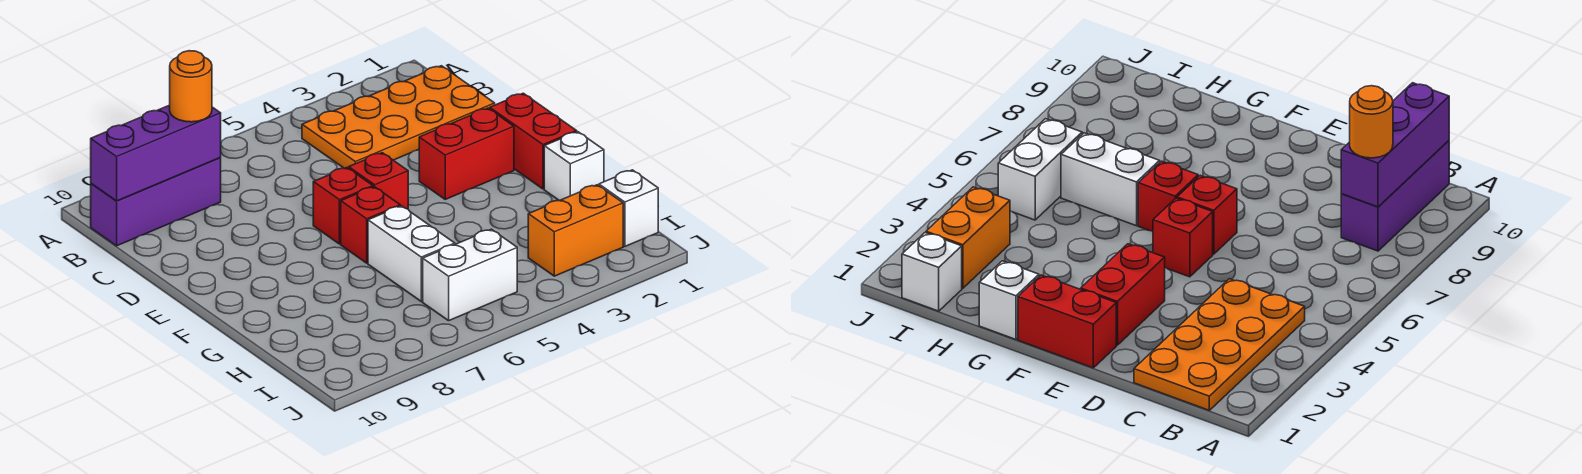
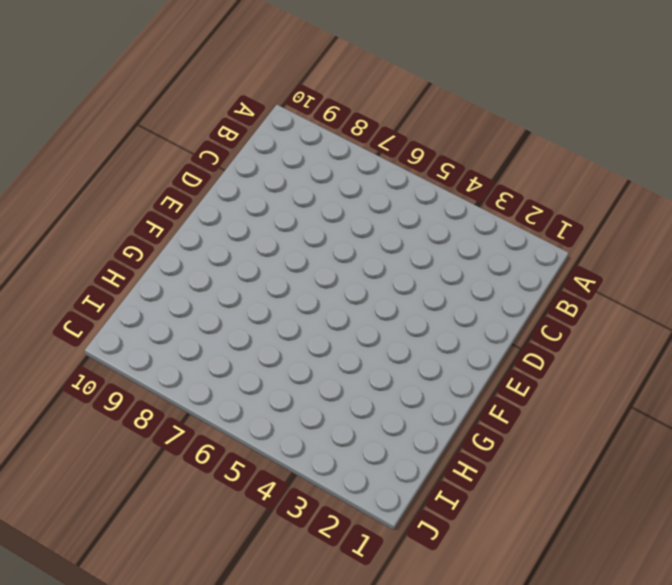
none -> orange 2x4 plate [302,66,495,168]
none -> purple 1x3 brick [91,158,221,246]
none -> red 1x2 brick [490,93,577,189]

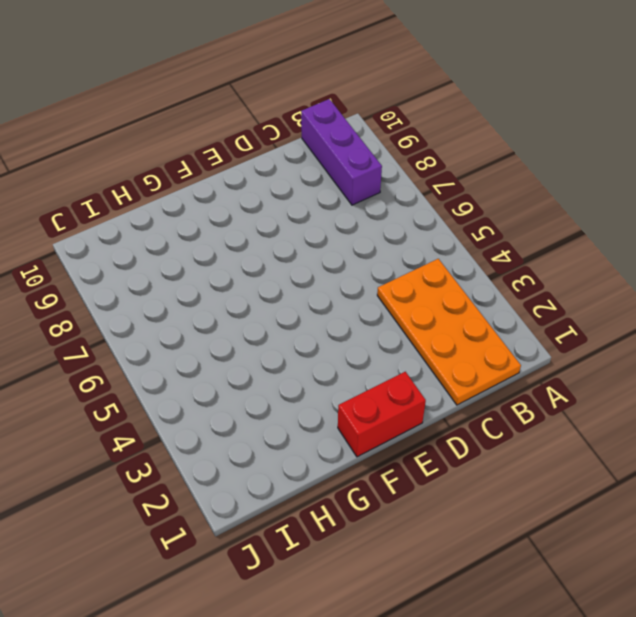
none -> red 1x2 brick [419,108,514,199]
none -> red 1x1 brick [349,153,408,209]
none -> red 1x1 brick [313,168,373,244]

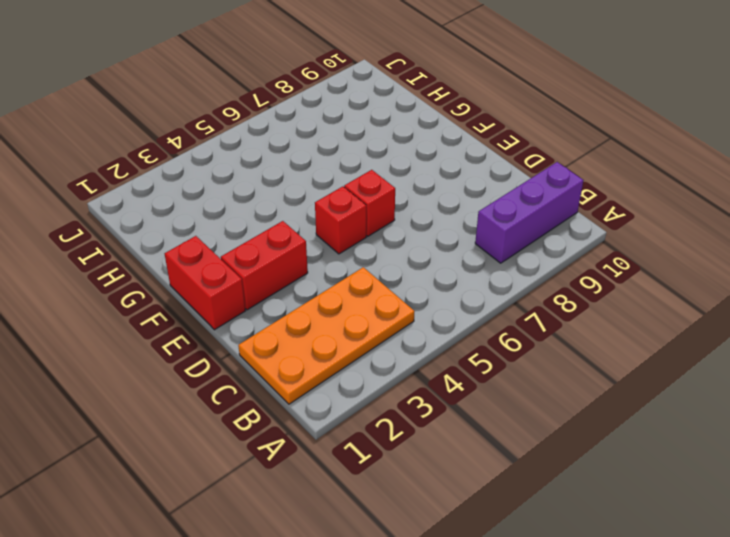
none -> red 1x1 brick [341,187,400,263]
none -> white 1x1 brick [544,132,604,201]
none -> white 1x2 brick [368,206,455,301]

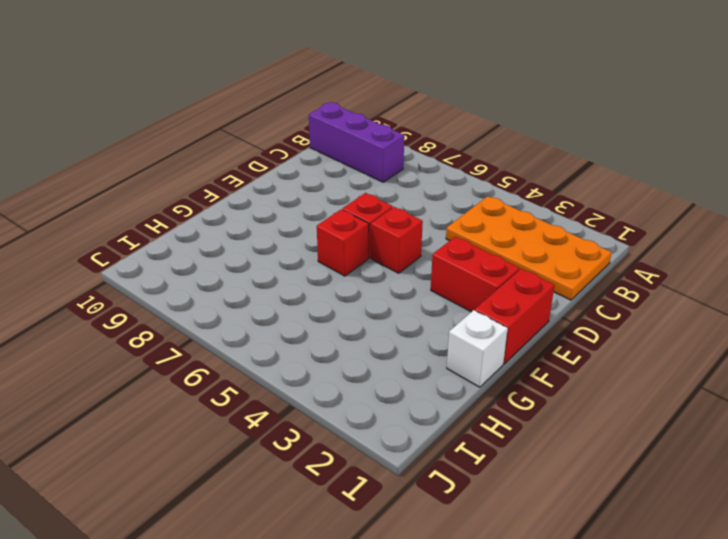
none -> white 1x2 brick [368,206,455,301]
none -> white 1x1 brick [599,170,658,246]
none -> orange 1x2 brick [528,185,623,276]

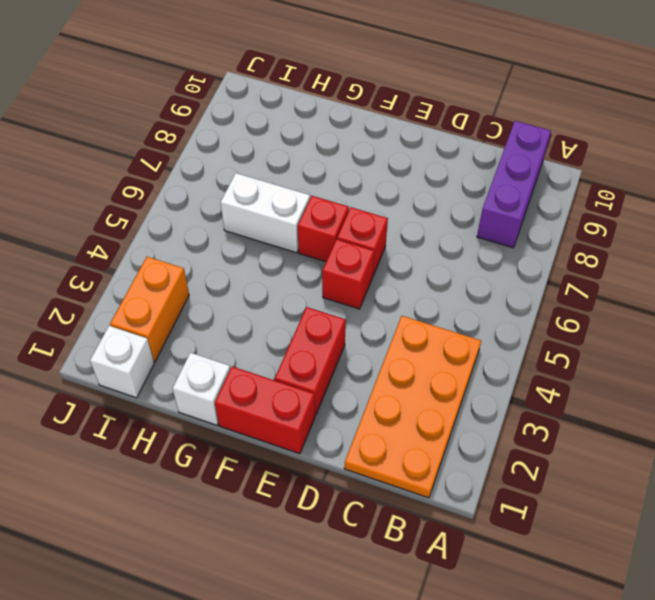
none -> white 1x2 brick [423,229,517,321]
none -> purple 1x3 brick [91,105,221,201]
none -> orange 1x1 round brick [170,51,212,122]

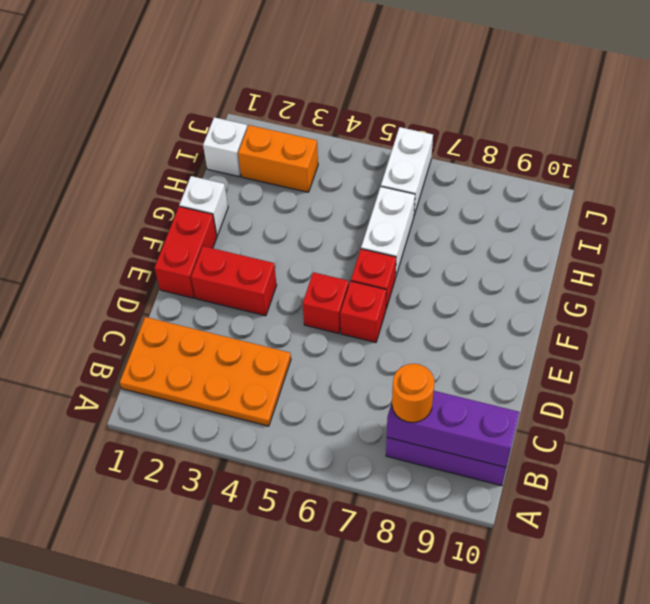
white 1x2 brick [381,127,433,215] -> white 1x2 brick turned to [423,229,517,321]

